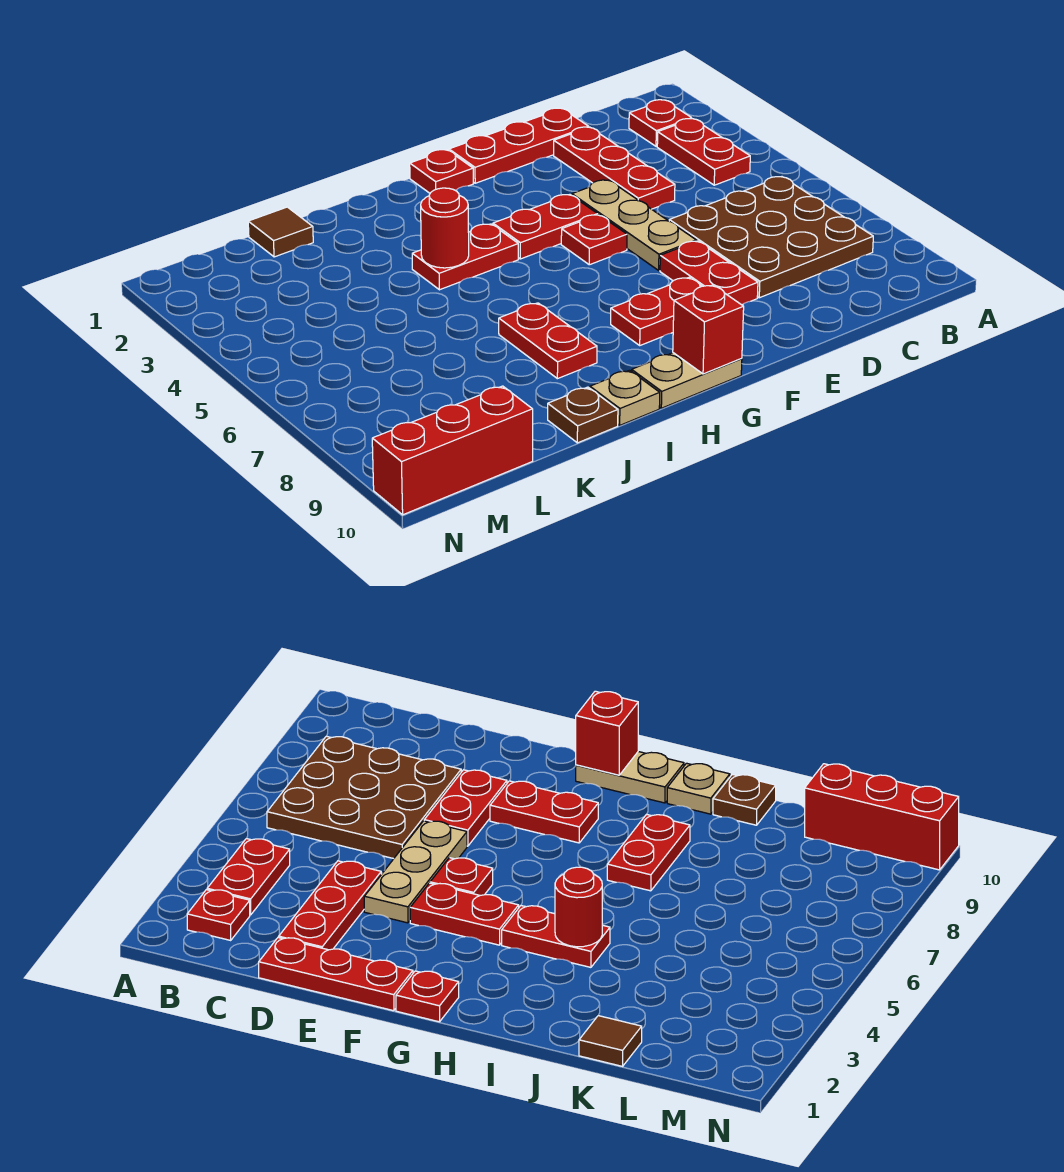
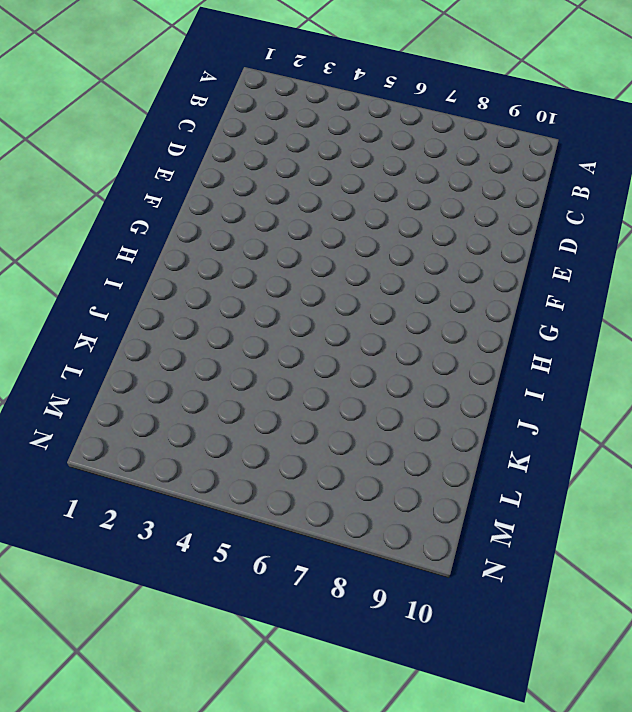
none -> red 1x1 plate [629,100,692,146]
none -> red 1x2 plate [657,119,750,185]
none -> brown 3x3 plate [669,177,873,298]

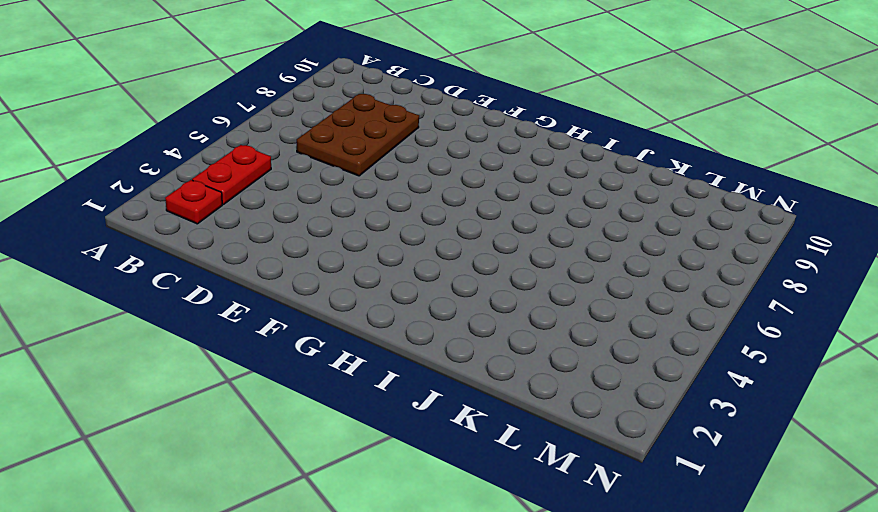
brown 2x3 plate [297,94,419,176] -> brown 3x3 plate [669,177,873,298]
none -> red 1x3 plate [449,108,589,183]
none -> red 1x3 plate [554,127,675,209]
none -> tan 1x3 plate [572,180,696,270]

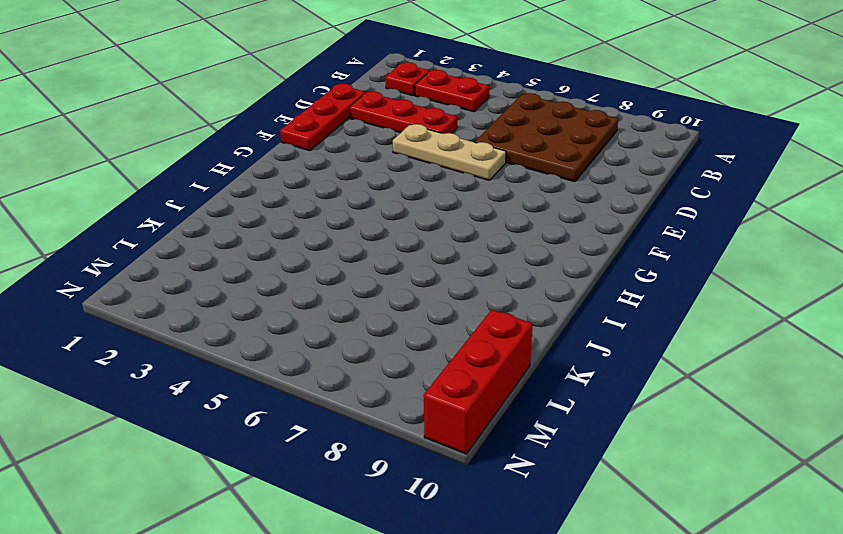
none -> red 1x2 plate [660,241,758,305]
none -> red 1x2 plate [493,195,598,259]
none -> red 1x1 plate [561,215,627,265]

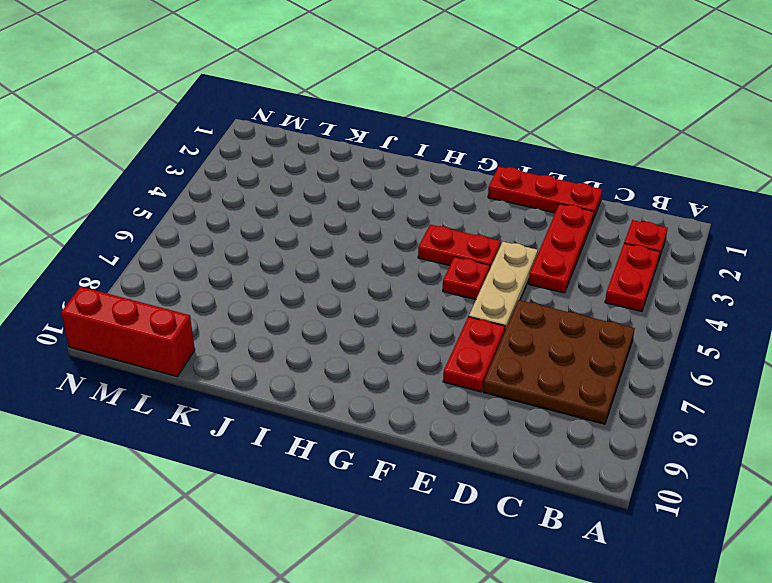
none -> red 1x2 plate [611,278,702,345]
none -> red 1x1 plate [410,150,473,193]
none -> tan 1x2 plate [632,353,742,408]

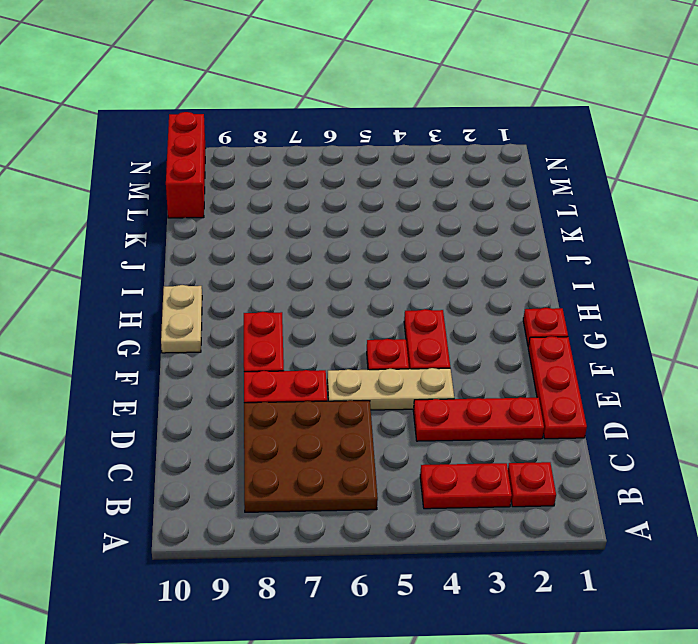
none -> red 1x2 plate [412,224,518,290]
none -> red 1x2 plate [499,303,597,379]
none -> tan 1x1 plate [590,370,660,425]

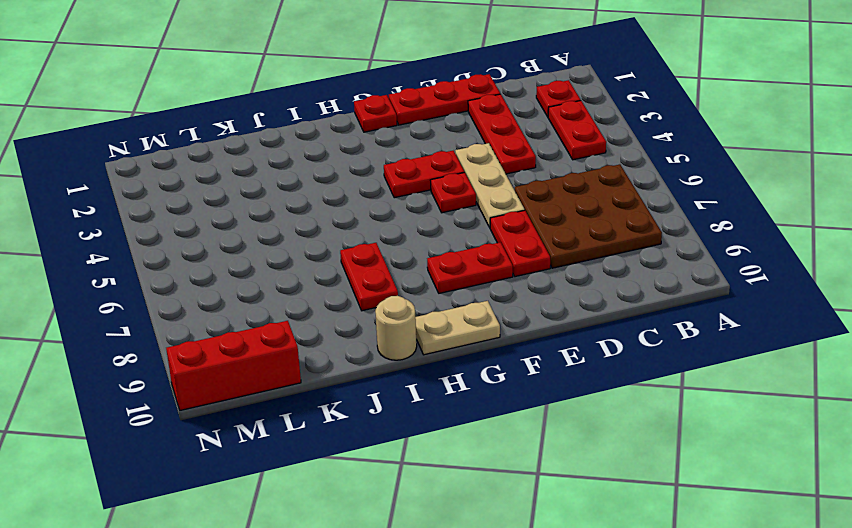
tan 1x1 round brick [375,296,417,360] -> tan 1x1 plate [590,370,660,425]
none -> red 1x2 plate [412,224,518,290]
none -> brown 1x1 plate [548,387,618,443]
none -> brown 1x1 tile [248,207,313,257]

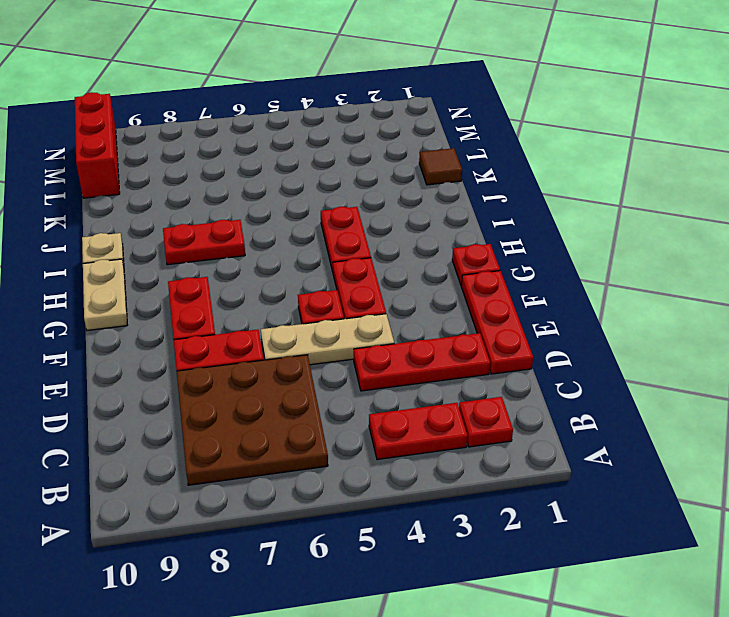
none -> brown 1x1 plate [548,387,618,443]
none -> red 1x1 brick [673,285,744,374]
none -> red 1x1 round brick [421,188,469,268]

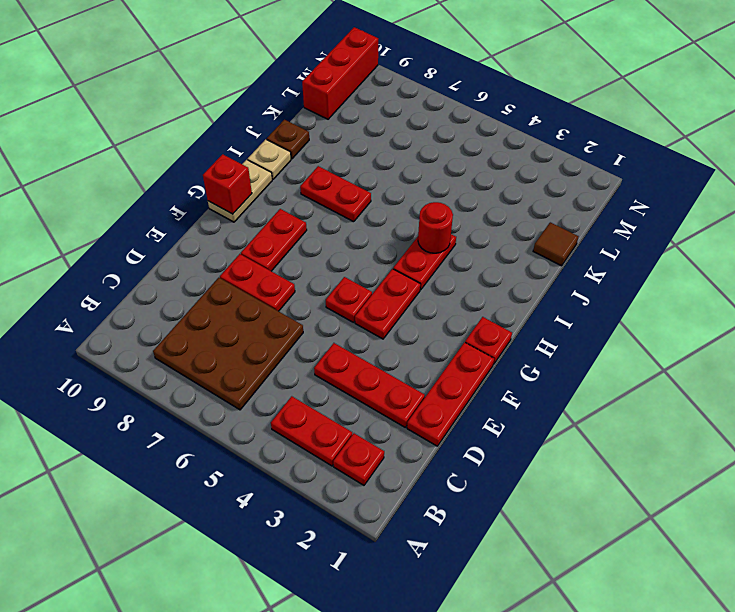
none -> tan 1x3 plate [572,180,696,270]

